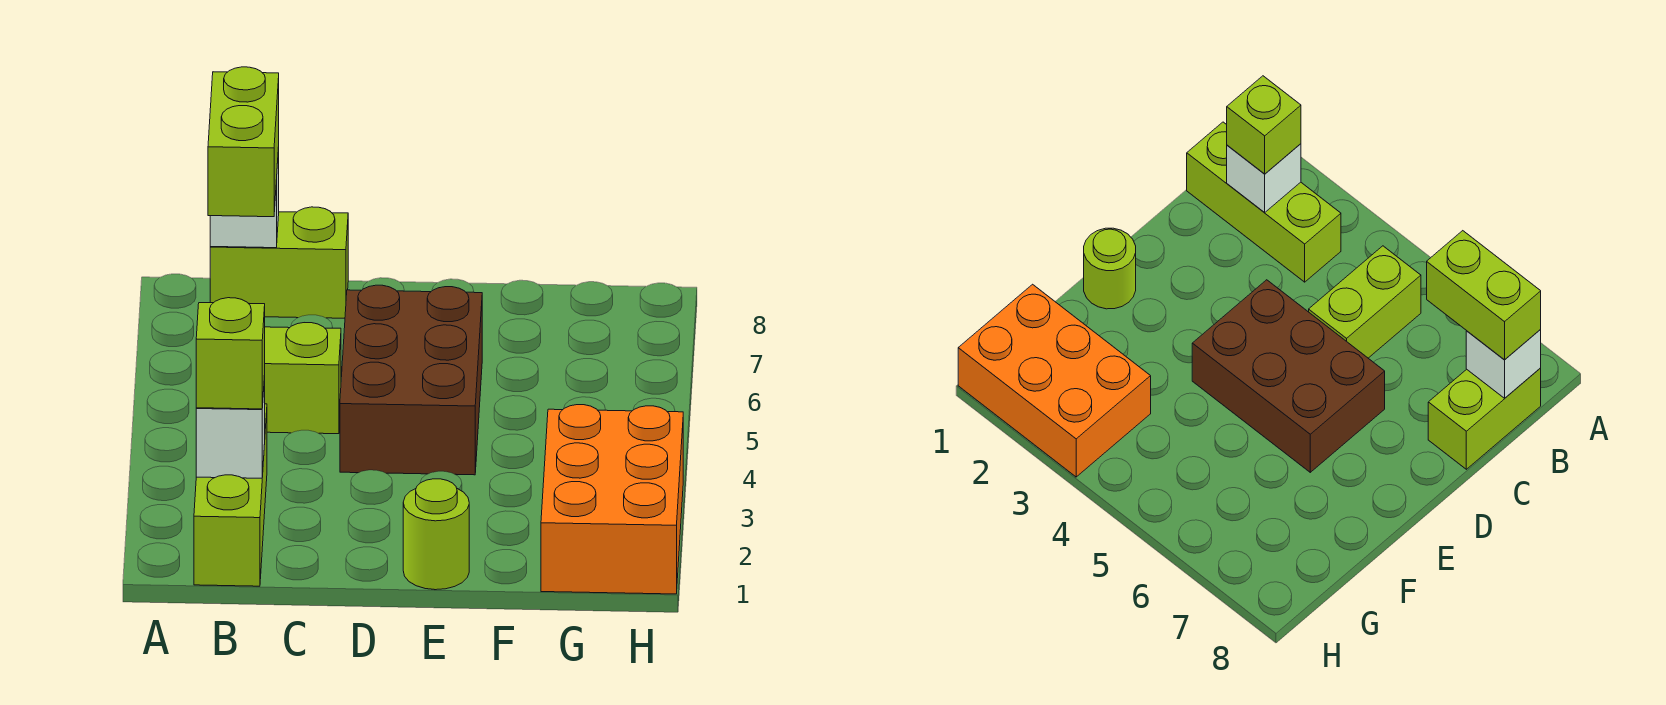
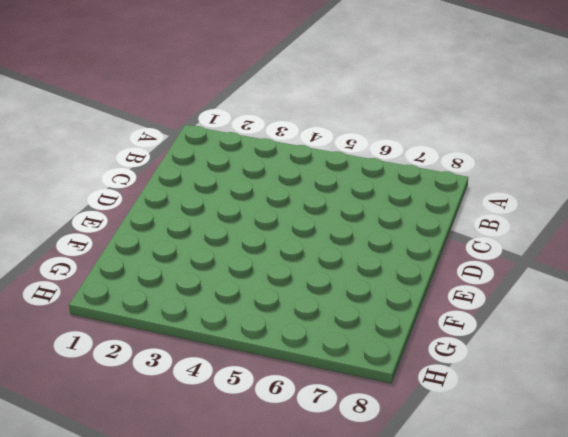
none -> lime 1x3 brick [194,404,267,586]
none -> lime 1x2 brick [264,323,341,434]

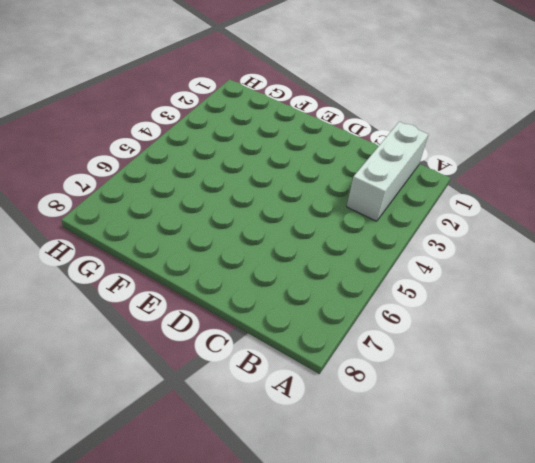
white 1x3 brick [347,122,428,221] -> lime 1x3 brick [194,404,267,586]
none -> lime 1x2 brick [264,323,341,434]
none -> lime 1x2 brick [210,207,348,318]

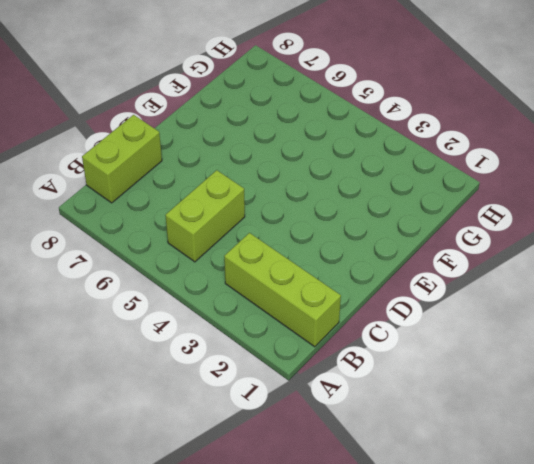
none -> brown 2x3 brick [340,285,482,475]
none -> lime 1x1 round brick [403,479,469,590]

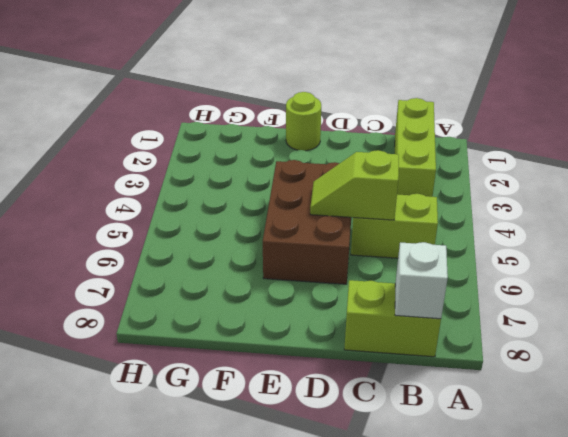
lime 1x2 slope [310,150,399,220] -> none
none -> orange 2x3 brick [541,405,683,594]
none -> white 1x1 brick [196,376,265,478]

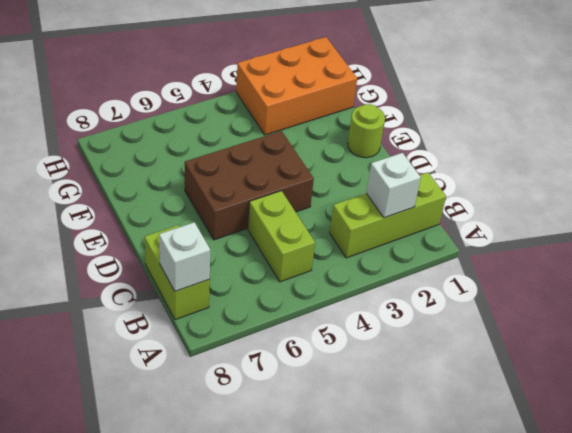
none -> lime 1x1 brick [196,298,265,409]
none -> lime 1x2 brick [208,67,279,217]

